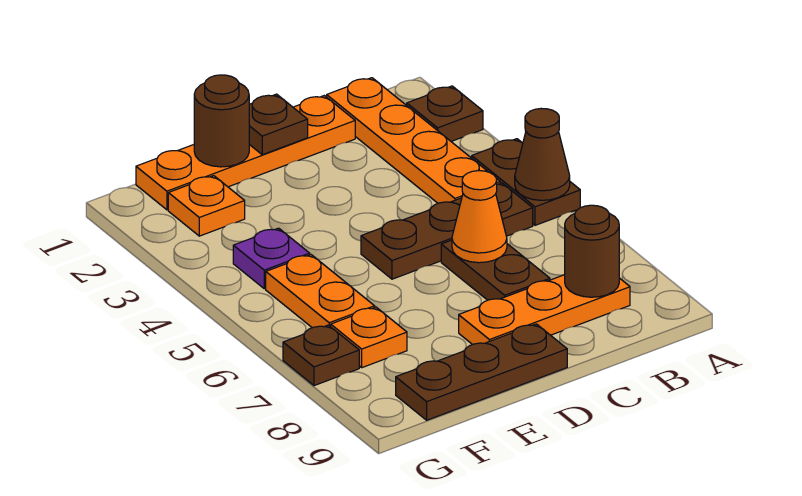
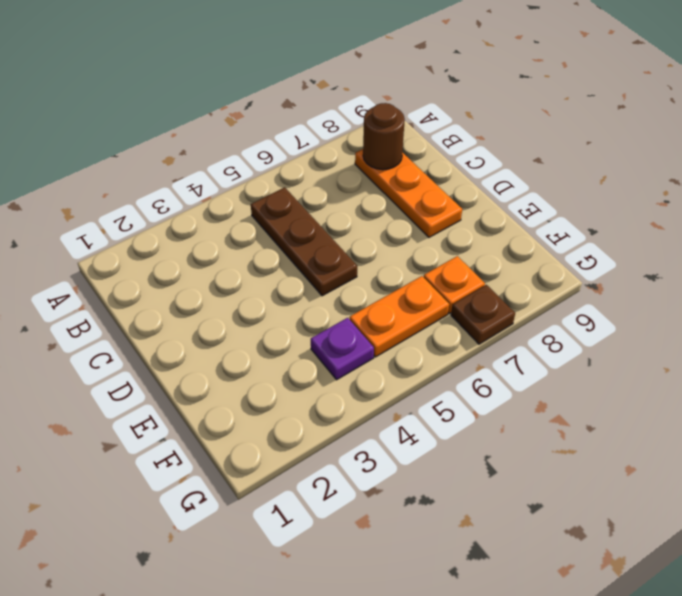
none -> brown 1x1 plate [407,86,483,141]
none -> brown 1x2 plate [472,139,580,225]
none -> orange 1x4 plate [327,78,500,203]

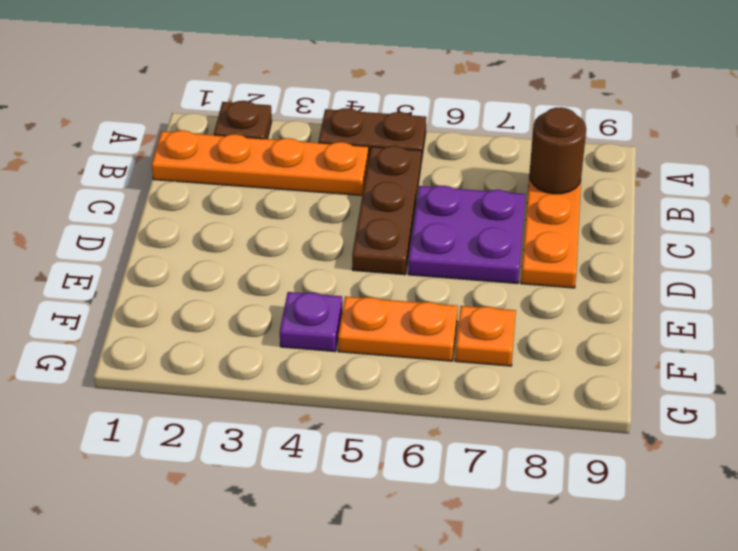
purple 2x2 plate [408,186,525,284] -> brown 1x2 plate [441,240,550,300]
none -> orange 1x4 plate [136,96,355,210]
none -> brown 1x3 plate [396,324,567,420]
none -> orange 1x1 plate [168,176,245,236]

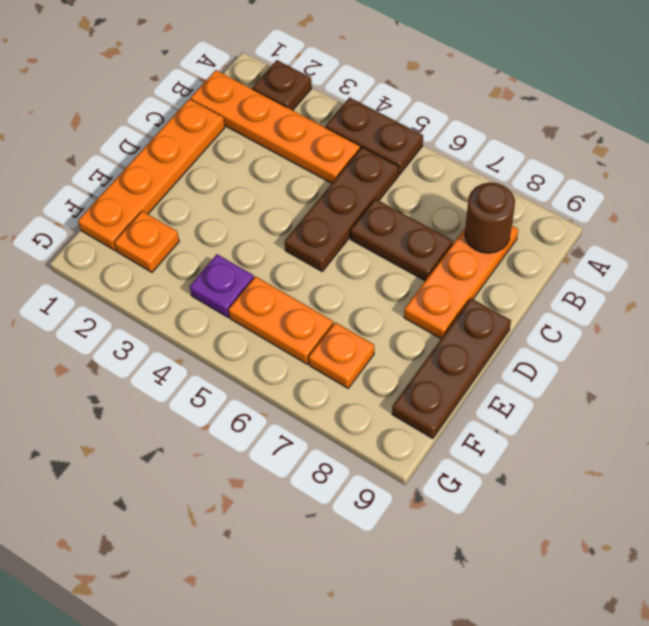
none -> brown 1x1 plate [283,325,359,386]
none -> brown 1x1 cone [515,108,570,200]
none -> orange 1x1 cone [452,171,507,263]

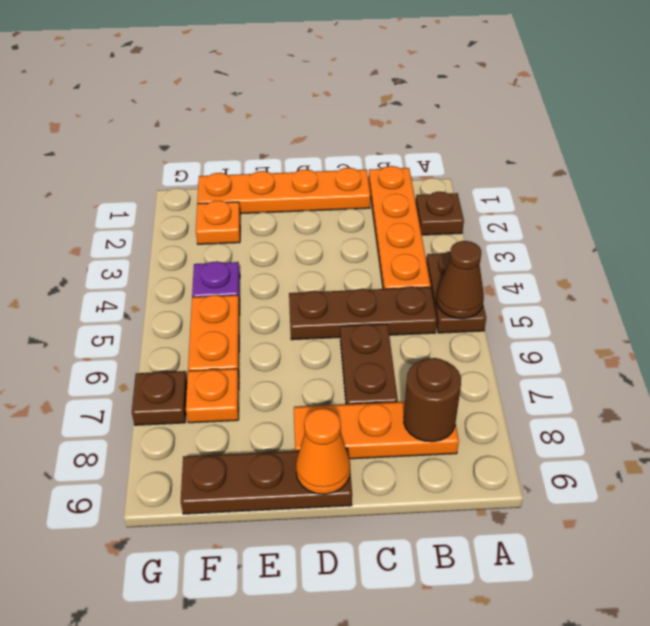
orange 1x1 cone [296,408,350,494] -> orange 1x1 cone moved to [452,171,507,263]
none -> brown 1x1 plate [249,94,308,155]
none -> brown 1x1 round brick [194,75,249,167]

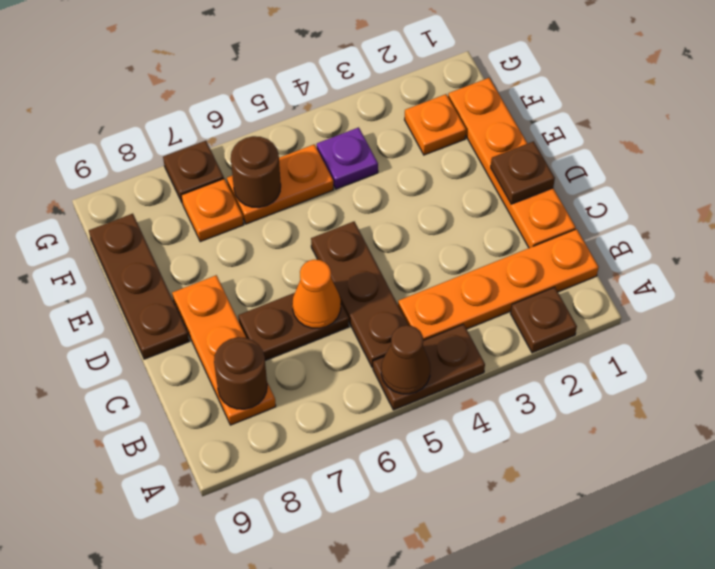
brown 1x1 round brick [231,136,281,208] -> brown 1x1 round brick moved to [194,75,249,167]

